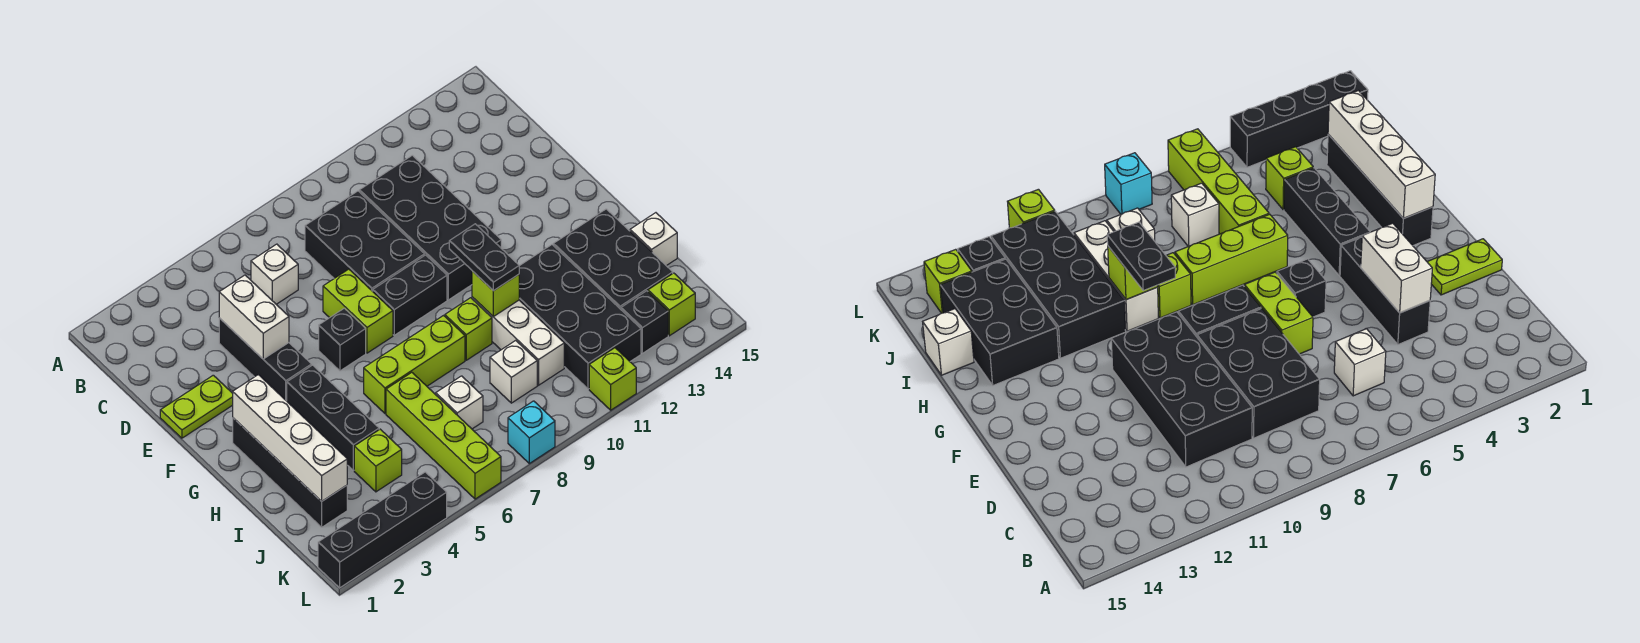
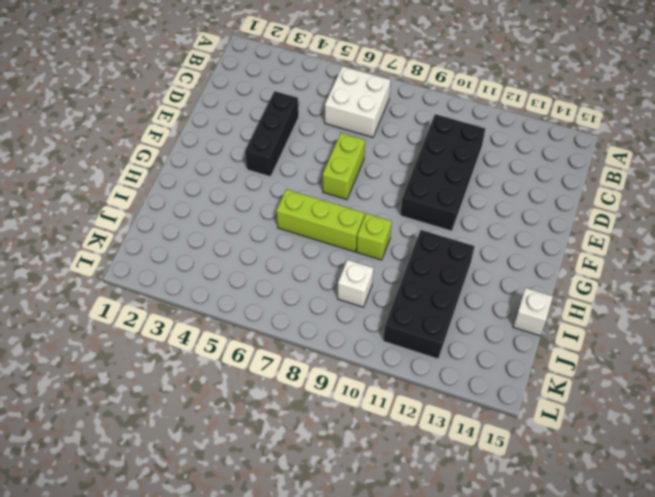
white 2x2 brick [325,66,391,137] -> white 1x1 brick [251,244,298,304]
none -> black 2x3 brick [305,191,425,291]
none -> lime 1x2 plate [160,375,233,438]
none -> black 1x1 brick [319,308,366,371]

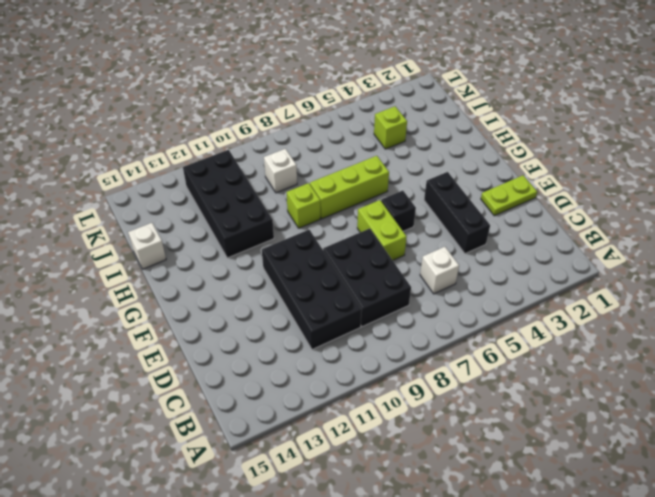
none -> black 1x2 brick [373,255,447,335]
none -> black 1x4 brick [233,418,347,527]
none -> black 1x3 brick [287,365,379,470]

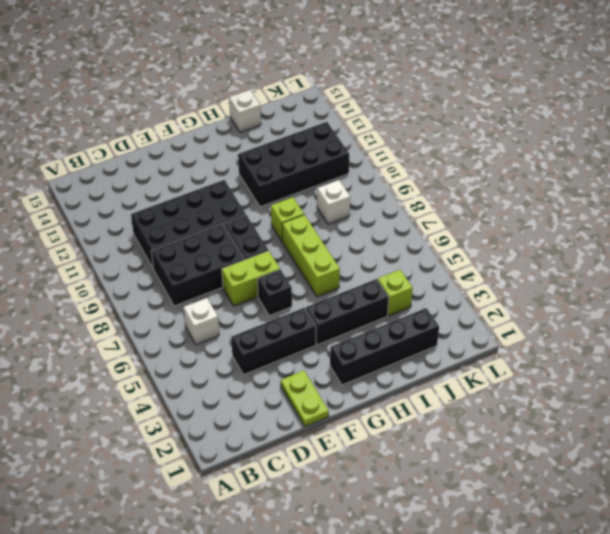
none -> white 1x3 brick [472,297,564,385]
none -> black 2x3 brick [553,209,673,309]
none -> lime 1x4 brick [386,372,501,499]

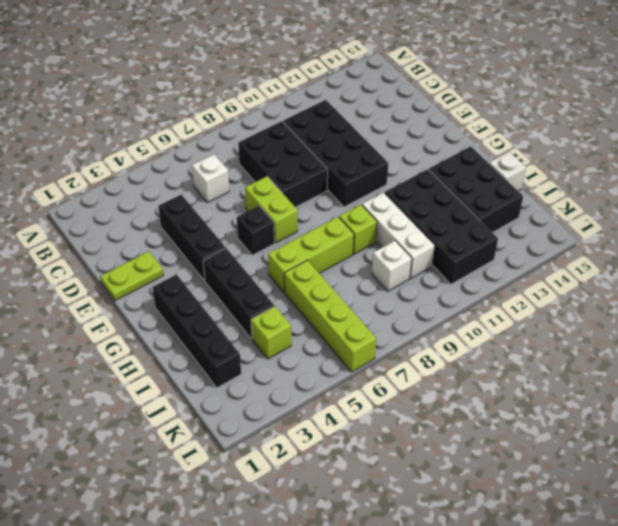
none -> black 1x2 brick [373,255,447,335]
none -> white 1x1 brick [436,376,483,429]
none -> black 1x1 brick [621,291,668,353]

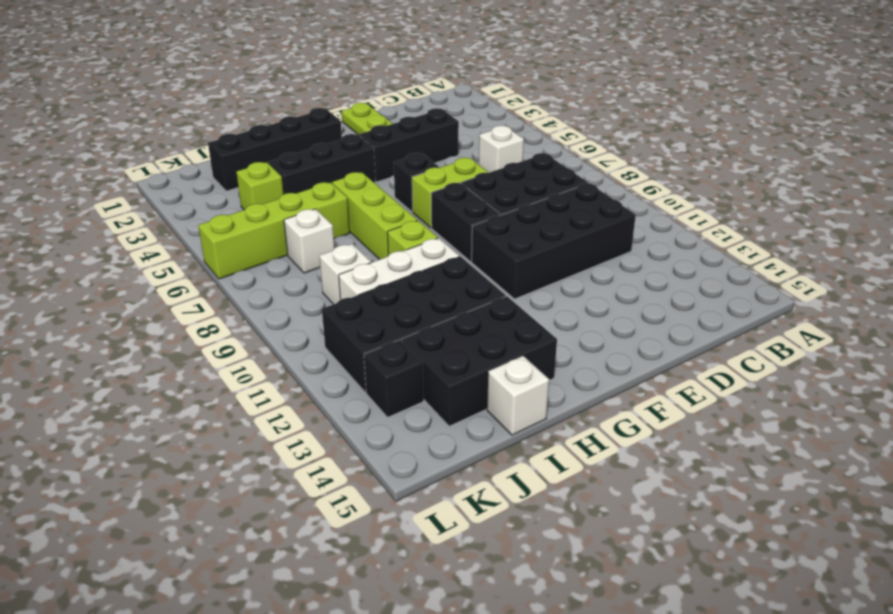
none -> lime 1x1 brick [648,273,695,336]
none -> black 1x4 brick [318,472,447,588]
none -> cyan 1x1 brick [508,401,555,463]

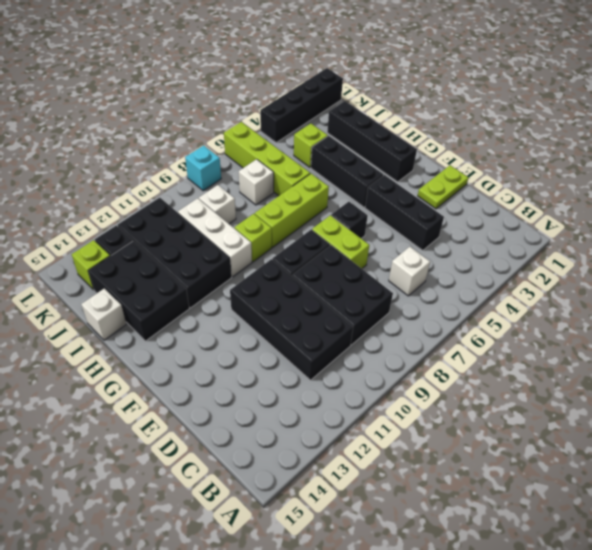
none -> lime 1x1 brick [589,348,636,410]
none -> white 1x2 brick [219,275,289,359]
none -> white 1x4 brick [233,375,347,501]

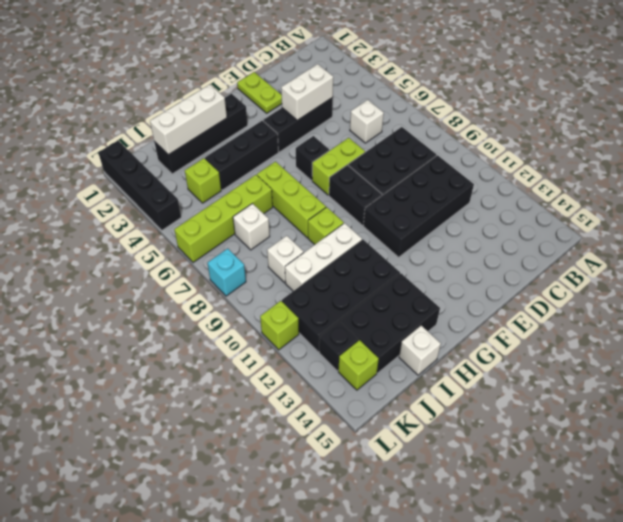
white 1x3 brick [150,85,227,155] -> white 1x4 brick [233,375,347,501]
none -> lime 1x1 brick [472,271,519,317]
none -> black 1x2 plate [449,224,519,291]

